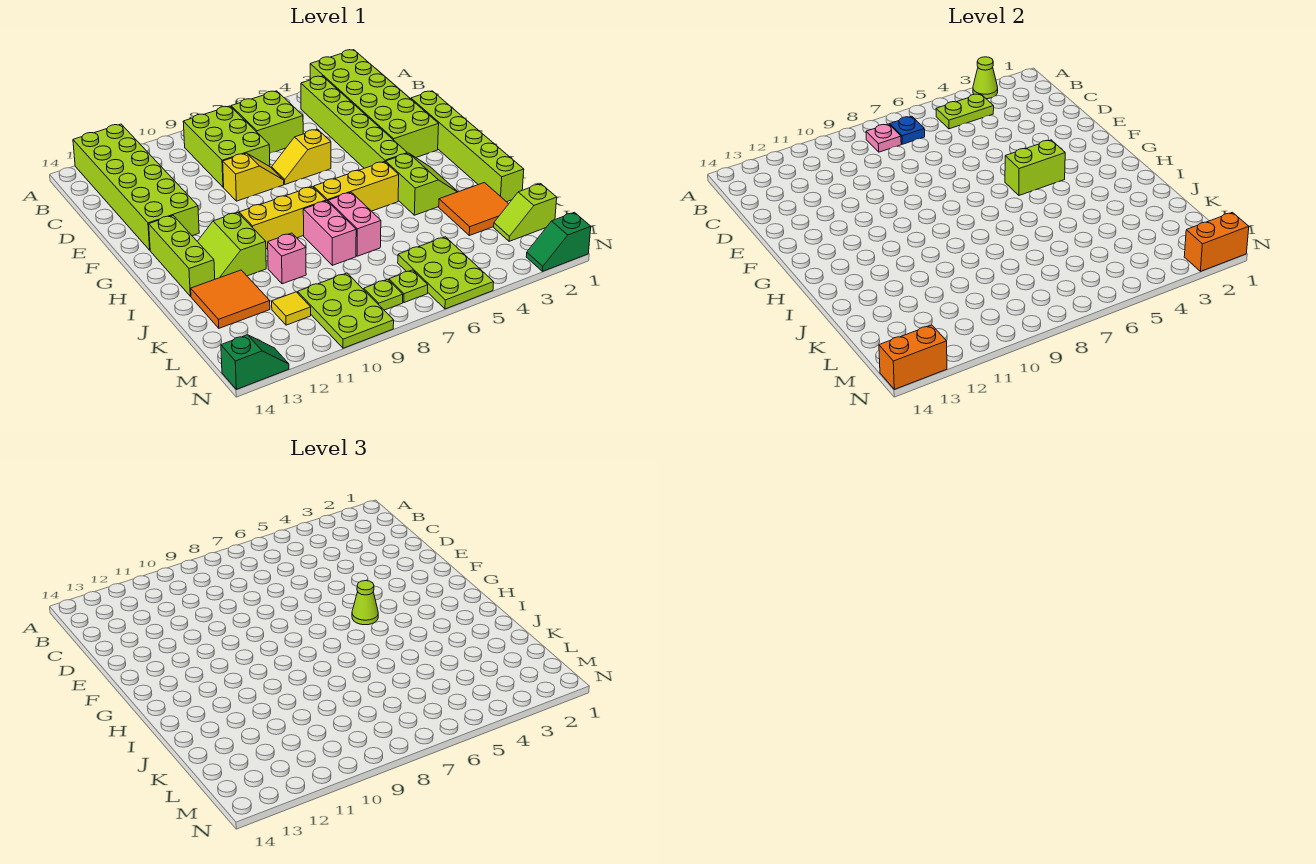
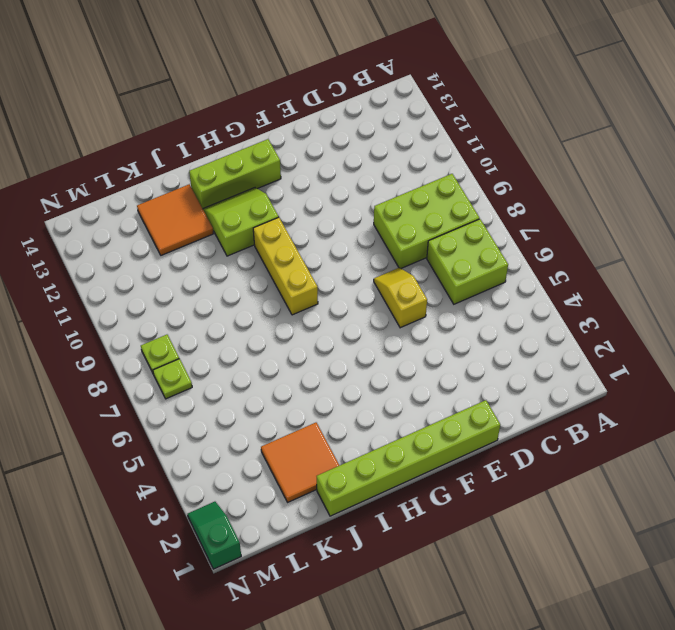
none -> lime 2x6 brick [310,50,439,157]
none -> lime 2x6 brick [73,124,199,250]
none -> lime 1x6 brick [301,76,407,168]
none -> yellow 1x2 slope [223,153,284,201]

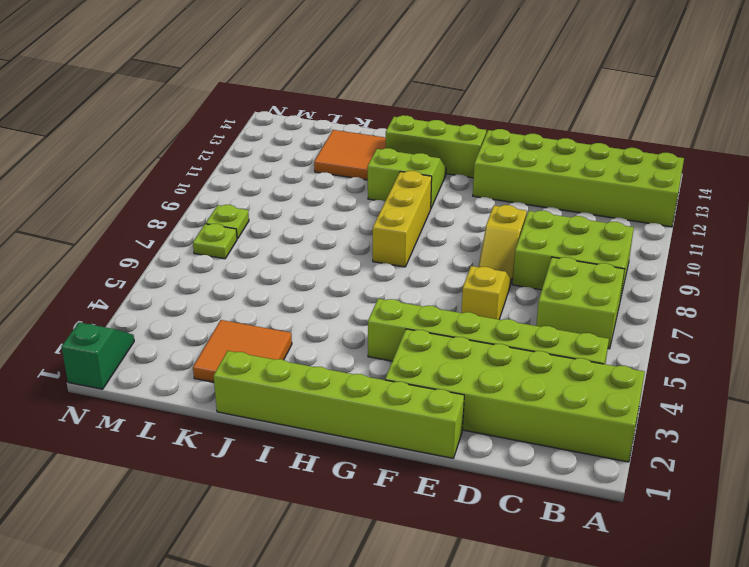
none -> lime 2x2 slope [386,153,458,215]
none -> yellow 1x3 brick [314,162,399,211]
none -> pink 1x2 brick [328,192,381,256]
none -> pink 1x2 brick [303,201,356,265]

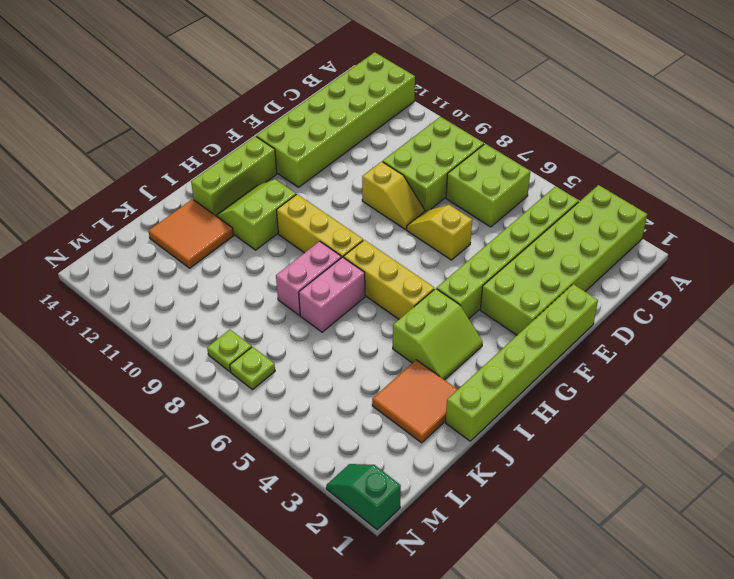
none -> pink 1x1 brick [268,233,306,284]
none -> lime 1x2 slope [494,184,557,241]
none -> lime 2x3 plate [398,237,494,309]
none -> lime 2x3 plate [298,273,394,348]

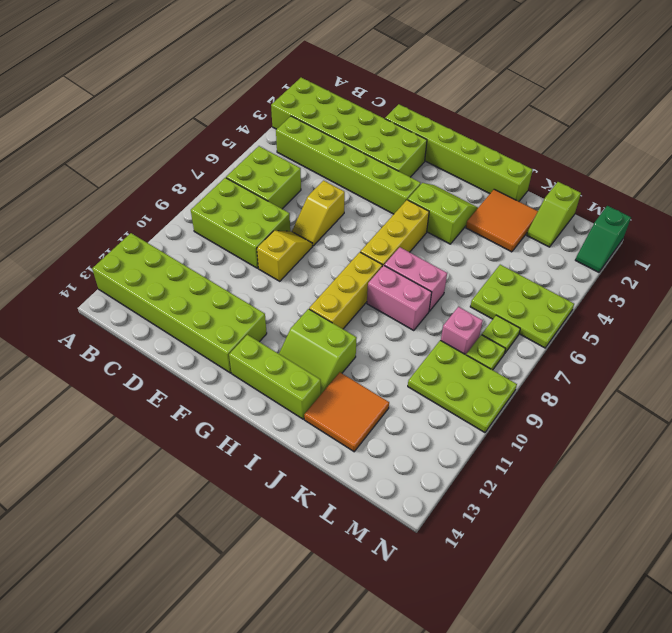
pink 1x1 brick [441,307,483,355] -> pink 1x1 brick moved to [268,233,306,284]
none -> yellow 1x1 tile [272,292,311,325]
none -> green 1x2 slope [221,335,289,389]
none -> lime 1x1 cone [973,57,998,99]
none -> lime 1x2 plate [936,94,994,129]

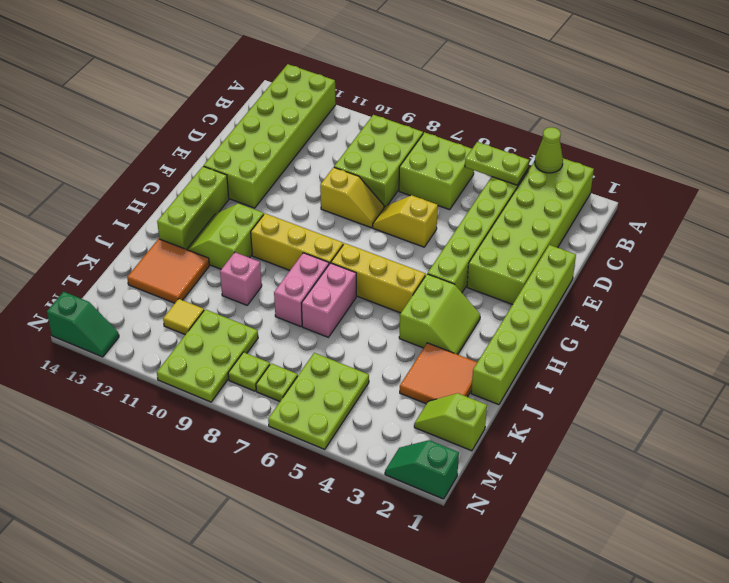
none -> blue 1x1 plate [890,116,925,144]
none -> pink 1x1 plate [866,124,901,152]
none -> lime 1x2 brick [1005,140,1065,195]
none -> orange 1x2 brick [1184,212,1249,271]

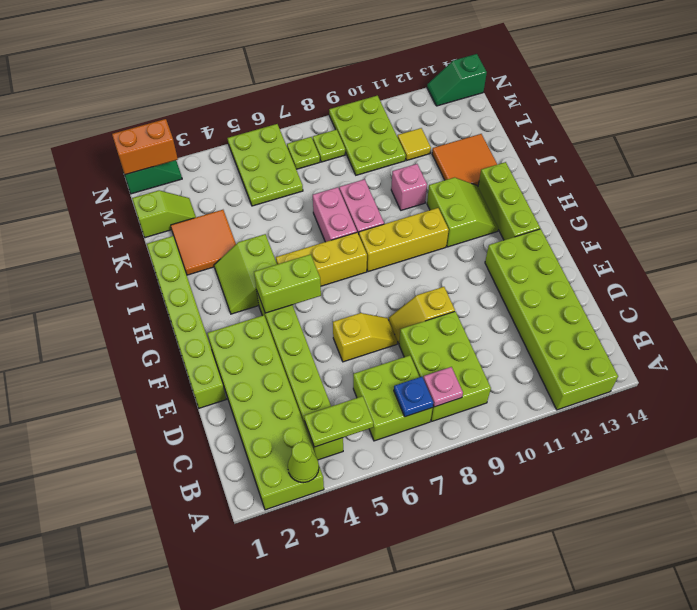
none -> orange 1x2 brick [879,325,947,389]
none -> lime 1x1 cone [352,581,378,625]

